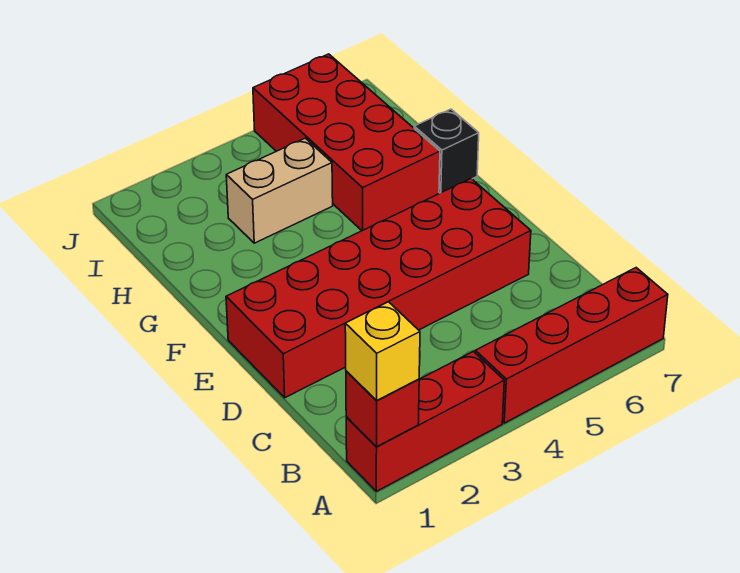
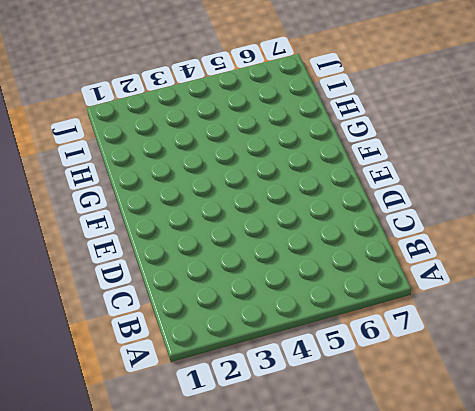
none -> red 1x3 brick [346,351,504,491]
none -> red 1x4 brick [475,268,668,423]

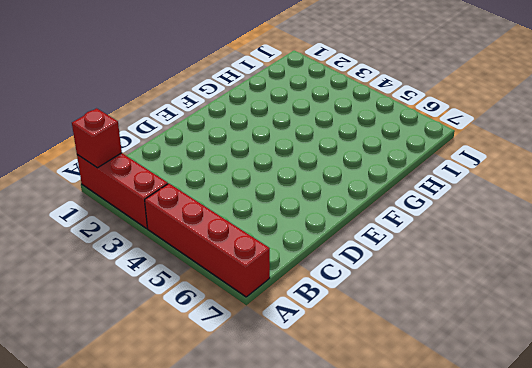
none -> red 2x6 brick [226,179,531,398]
none -> red 2x4 brick [253,54,440,231]

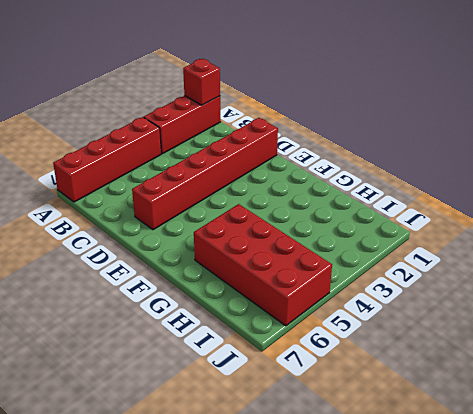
red 1x6 brick [132,118,278,230] -> red 2x6 brick [226,179,531,398]
none -> black 1x1 brick [414,109,479,193]
none -> tan 1x2 brick [226,138,333,243]

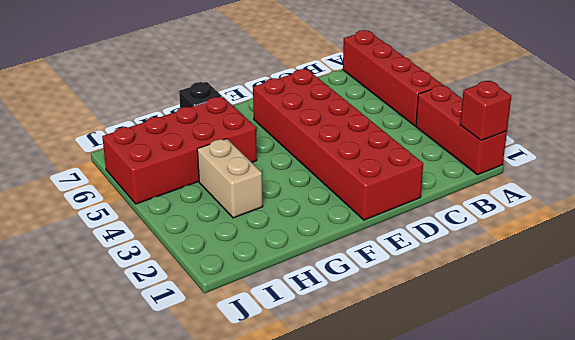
none -> yellow 1x1 brick [345,302,420,401]

